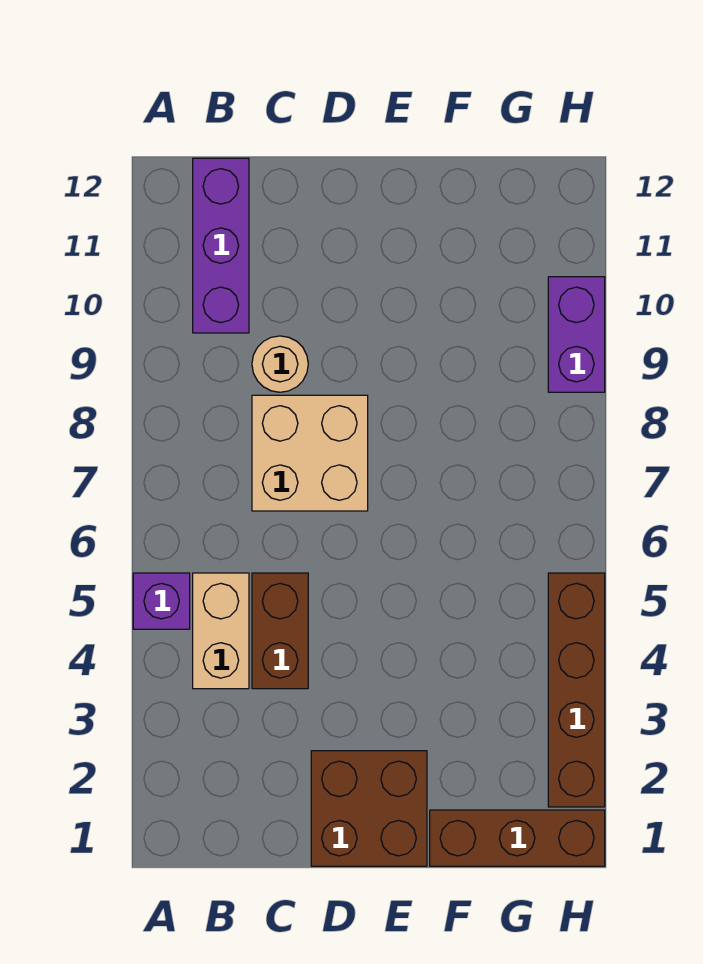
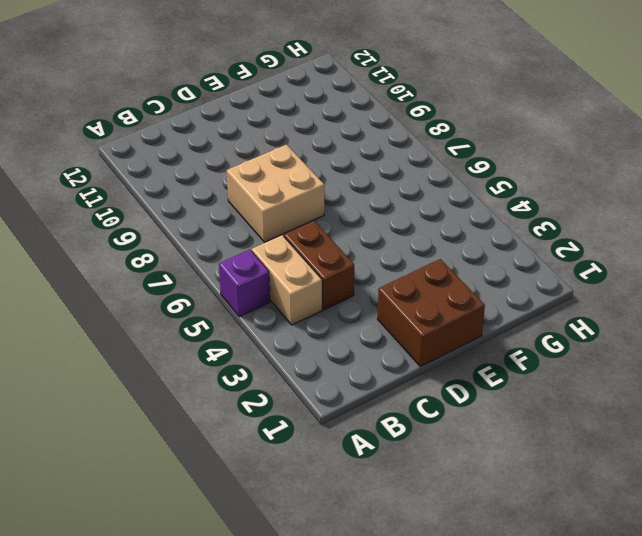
none -> purple 1x3 brick [193,158,249,333]
none -> tan 1x1 round brick [252,336,308,392]

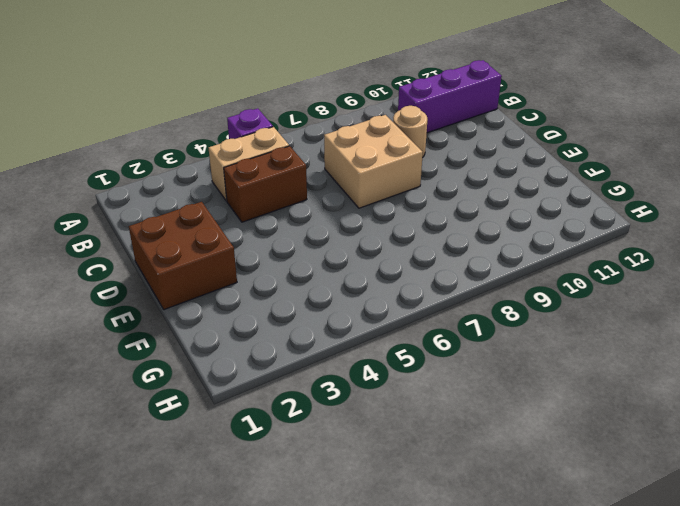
none -> brown 1x3 brick [430,810,605,866]
none -> brown 1x4 brick [548,573,605,807]

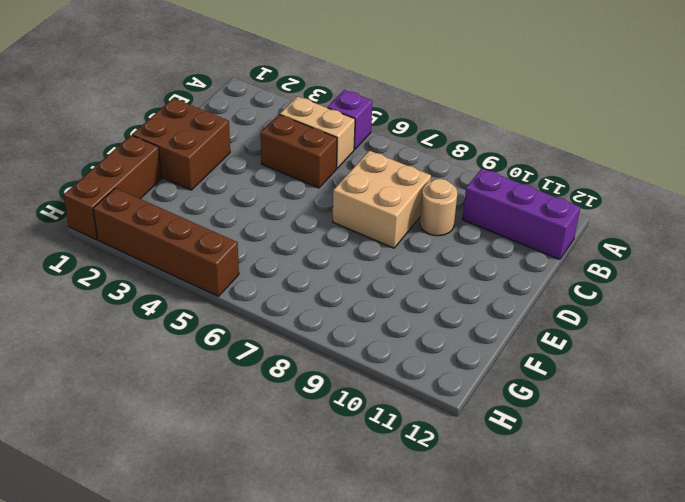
none -> purple 1x2 brick [548,277,605,392]

